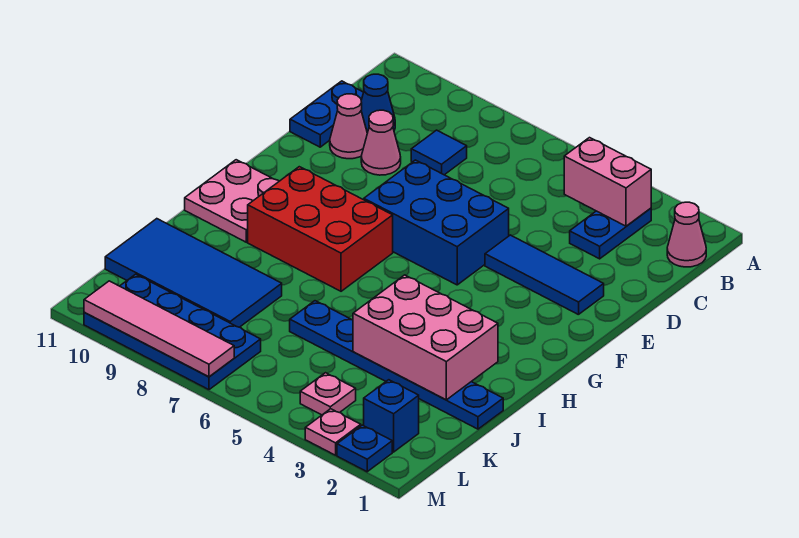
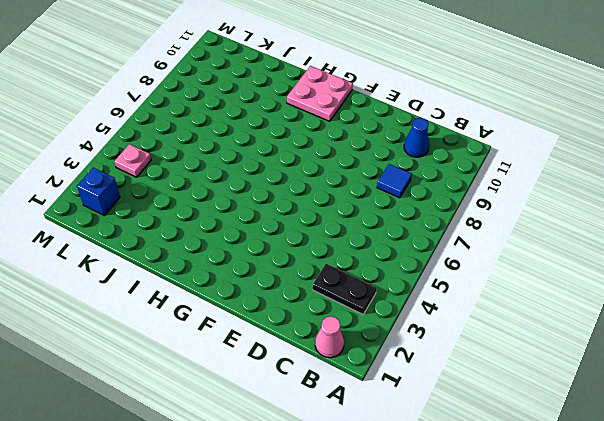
black 1x2 plate [312,264,377,314] -> blue 1x2 plate [570,208,651,259]
none -> blue 1x2 plate [290,81,364,147]
none -> pink 1x1 cone [361,110,401,175]
none -> pink 1x1 cone [330,94,367,159]

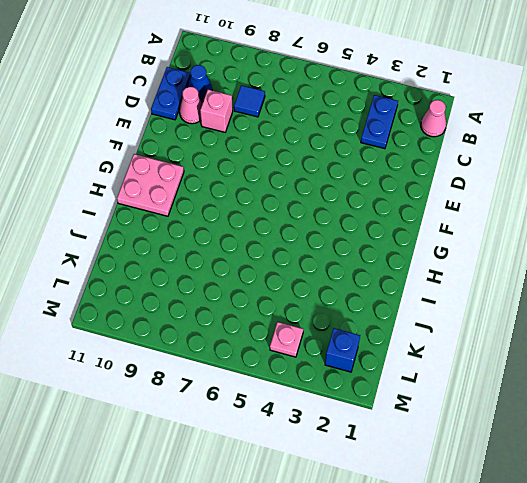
pink 1x1 brick [200,90,233,132] -> pink 1x1 cone [361,110,401,175]
none -> blue 1x3 tile [485,235,604,315]
none -> blue 2x3 brick [364,160,509,285]
none -> red 2x3 brick [248,167,393,291]

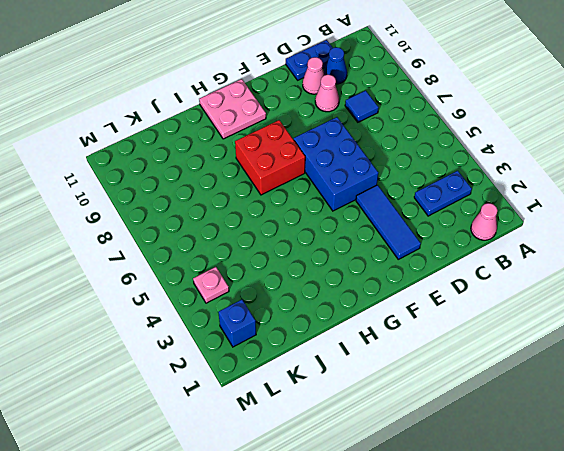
red 2x2 brick [235,120,305,195] -> red 2x3 brick [248,167,393,291]
none -> blue 1x6 plate [290,301,503,429]
none -> blue 2x4 tile [105,219,282,327]
none -> blue 2x4 plate [84,274,261,390]

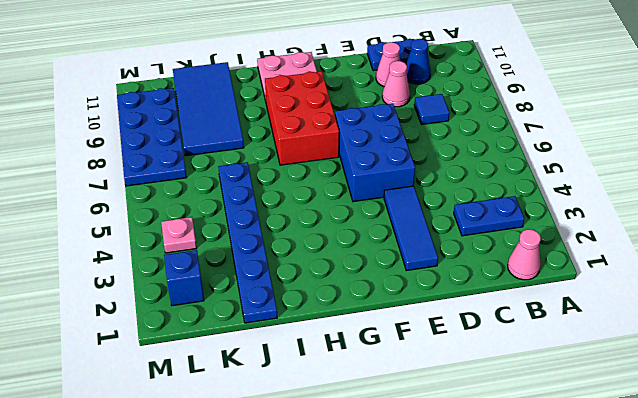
none -> blue 1x1 plate [337,425,392,472]
none -> pink 1x1 plate [305,409,361,455]
none -> pink 1x2 brick [564,138,651,226]

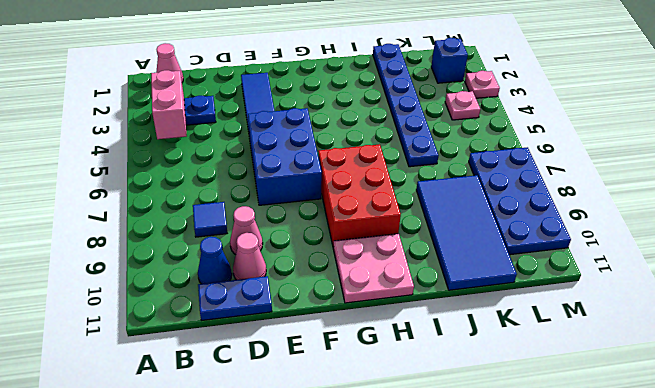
none -> blue 1x1 plate [337,425,392,472]
none -> pink 2x3 brick [353,275,498,400]
none -> pink 1x4 tile [84,281,234,377]

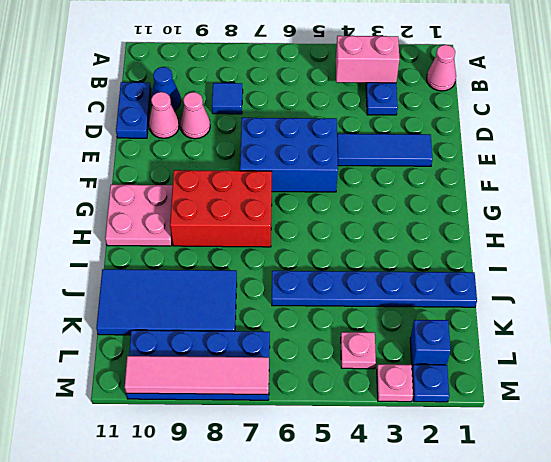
none -> pink 2x3 brick [353,275,498,400]

